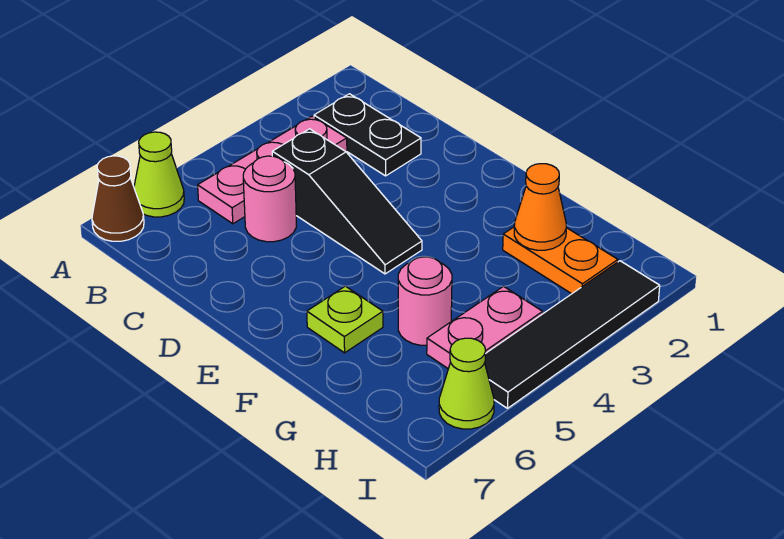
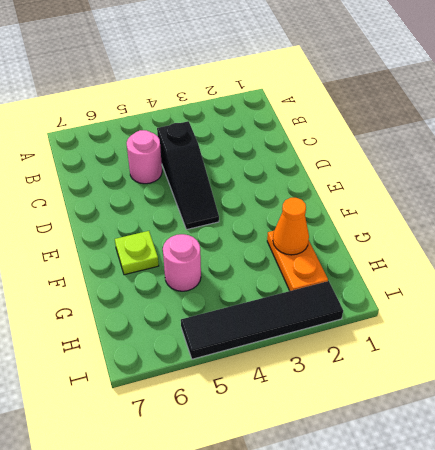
none -> lime 1x1 cone [134,132,184,217]
none -> brown 1x1 cone [92,156,144,241]
none -> black 1x2 plate [314,94,421,176]

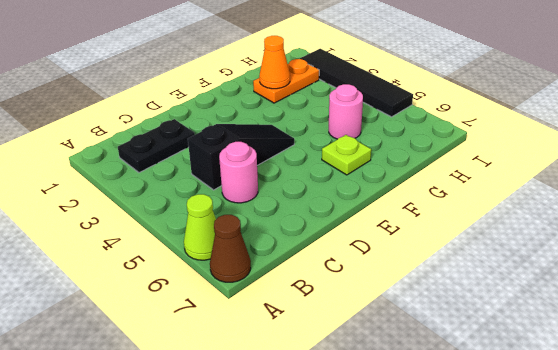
none -> pink 1x3 plate [198,116,347,224]
none -> pink 1x2 plate [427,286,543,369]
none -> lime 1x1 cone [439,338,494,429]

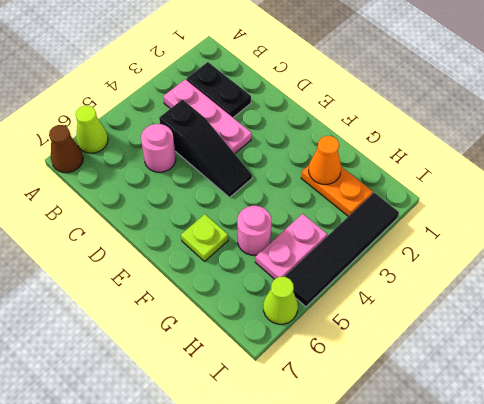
pink 1x3 plate [163,79,252,153] -> pink 1x3 plate turned to [198,116,347,224]

